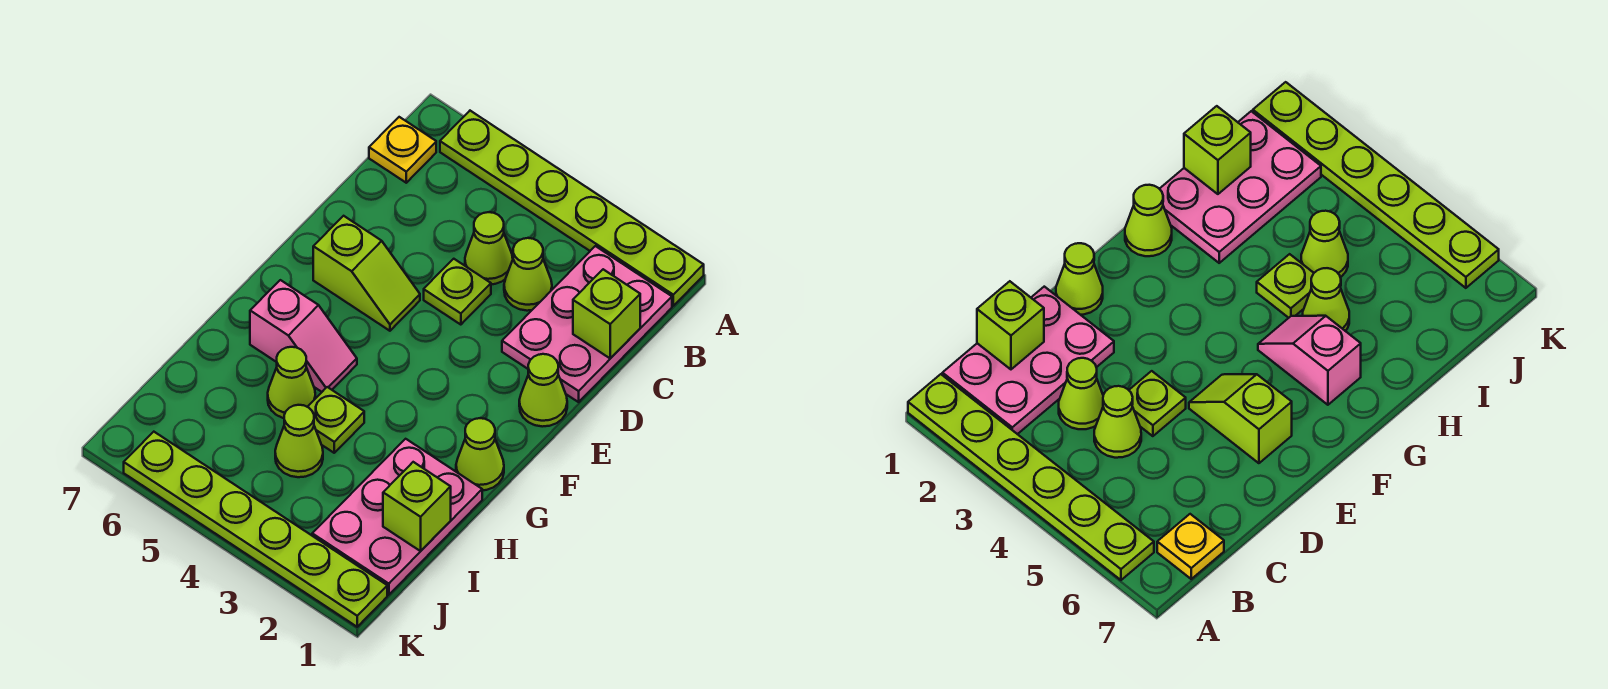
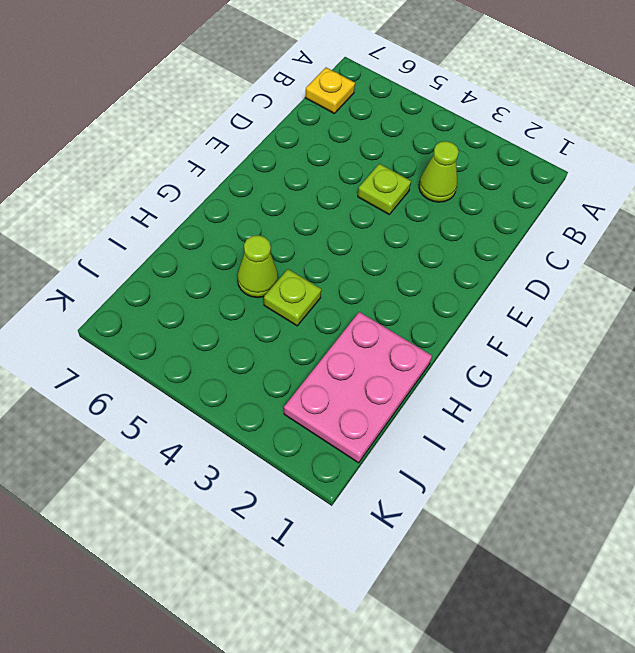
none -> lime 1x6 plate [440,111,704,306]
none -> pink 2x3 plate [502,246,672,402]
none -> lime 1x1 cone [465,212,513,284]

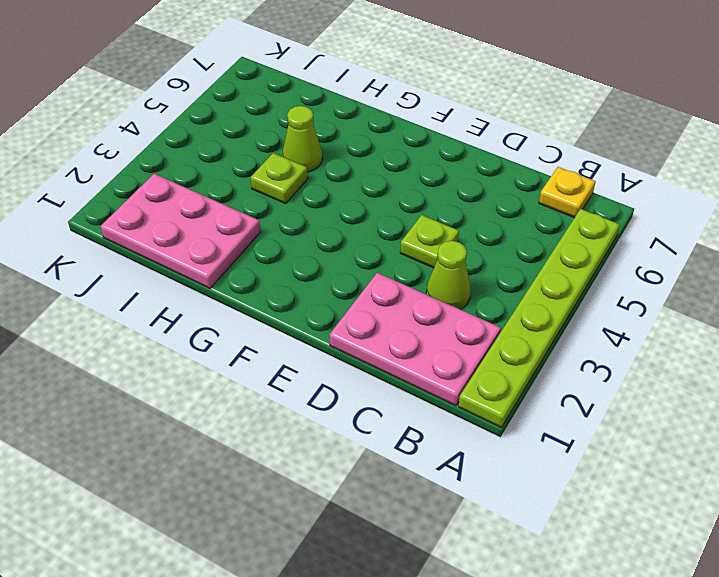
none -> lime 1x1 cone [465,212,513,284]
none -> lime 1x1 cone [519,354,567,427]
none -> lime 1x2 slope [313,216,420,331]

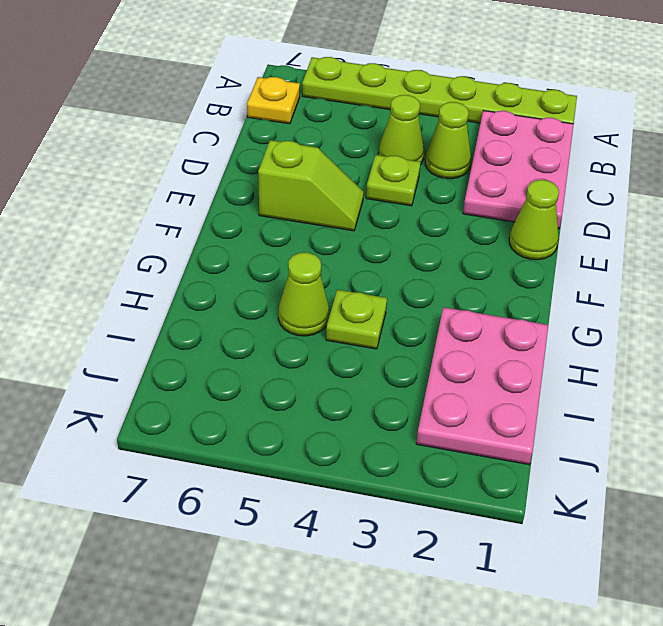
none -> lime 1x1 cone [456,418,504,490]
none -> pink 1x2 slope [250,280,357,392]
none -> lime 1x1 cone [275,405,323,477]

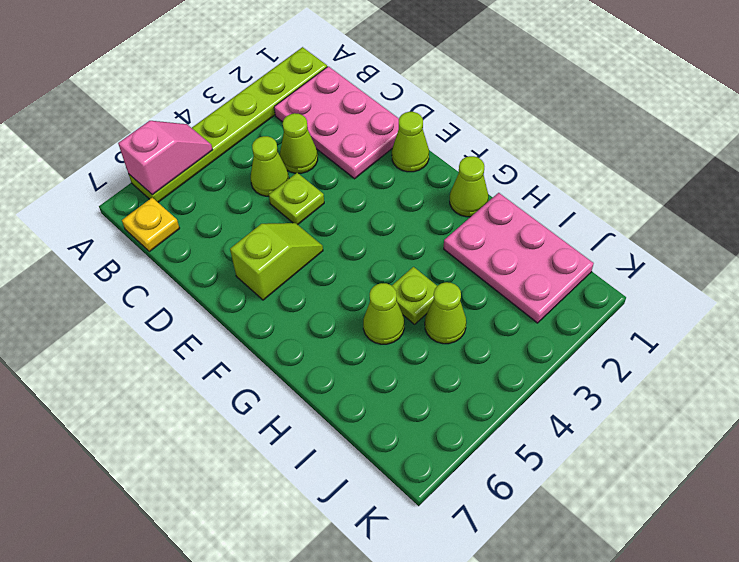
pink 1x2 slope [118,121,213,195] -> pink 1x2 slope moved to [250,280,357,392]
none -> lime 1x6 plate [124,432,387,627]
none -> lime 1x1 brick [573,269,640,358]
none -> lime 1x1 brick [383,462,451,551]

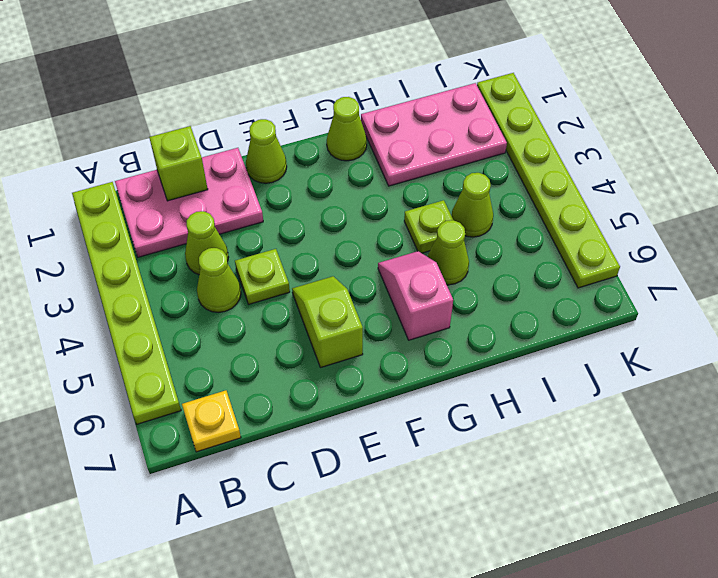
none -> lime 1x1 brick [383,462,451,551]

